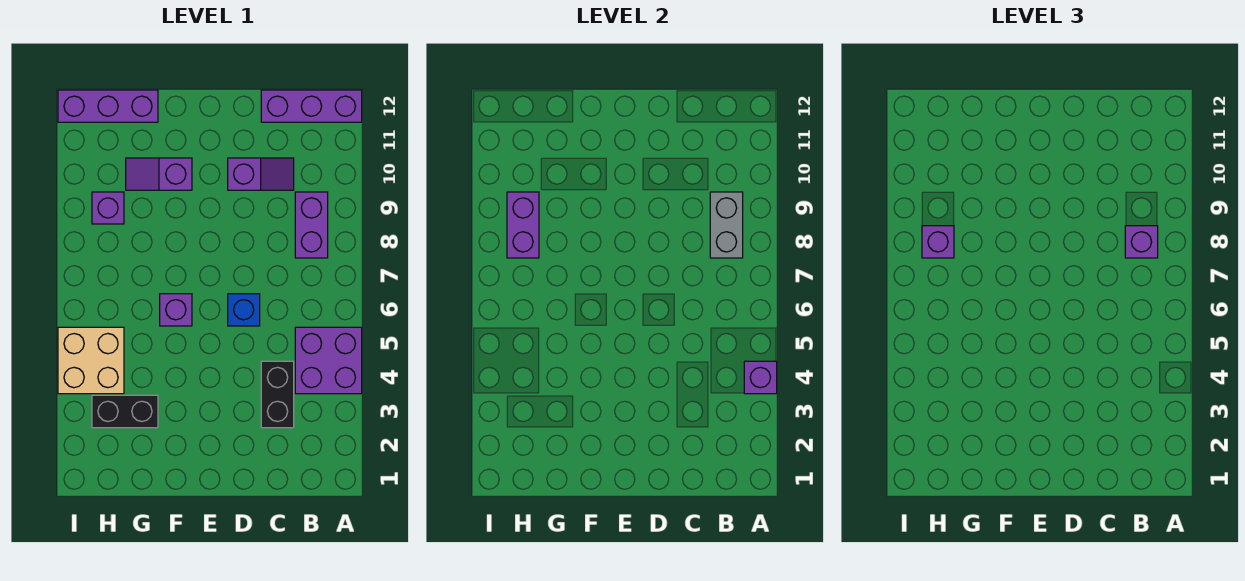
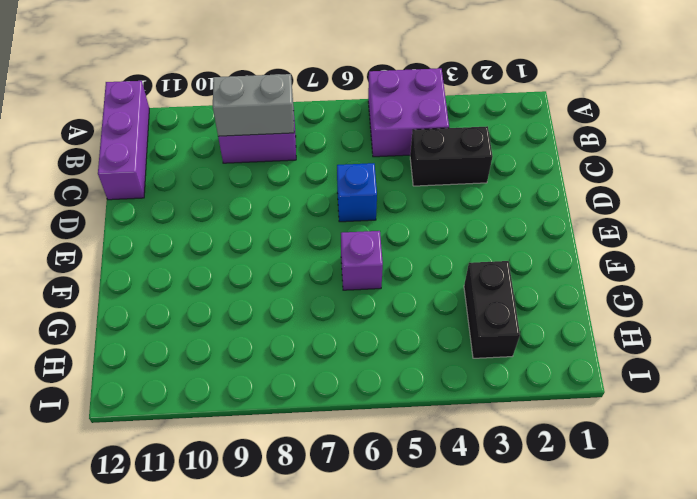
none -> purple 1x2 slope [228,158,294,190]
none -> purple 1x2 slope [126,158,192,190]
none -> purple 1x3 brick [58,90,158,122]

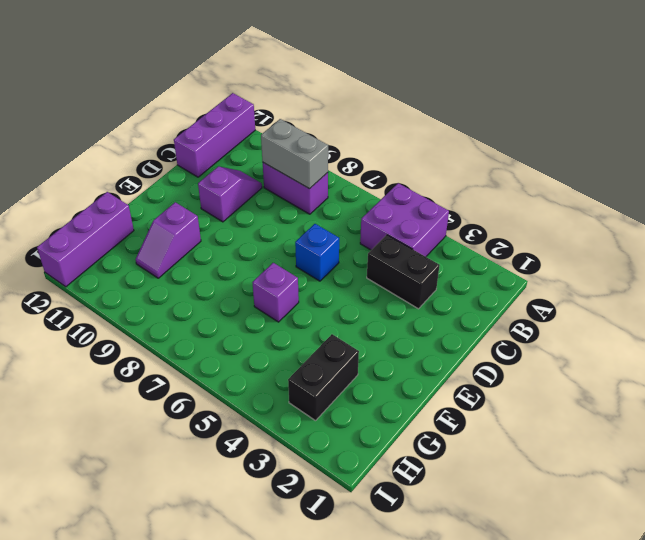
none -> tan 2x2 brick [58,327,124,394]
none -> purple 1x1 brick [92,192,124,224]
none -> purple 1x1 brick [744,361,777,394]

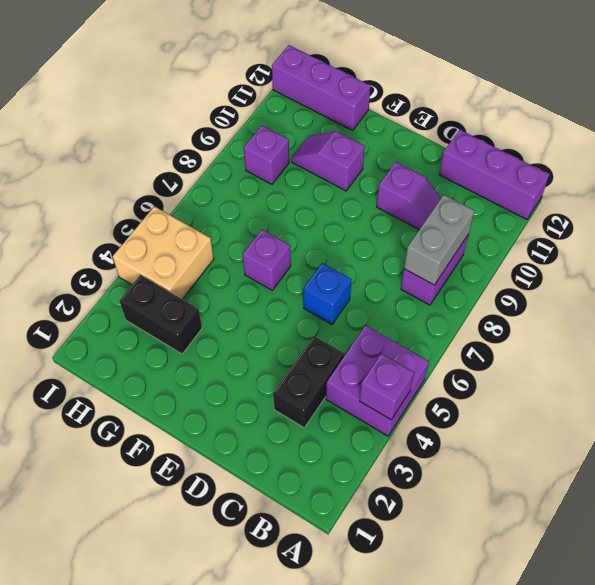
none -> purple 1x2 brick [507,192,539,258]
none -> purple 1x1 brick [1125,226,1158,258]
none -> purple 1x1 brick [922,226,954,258]

